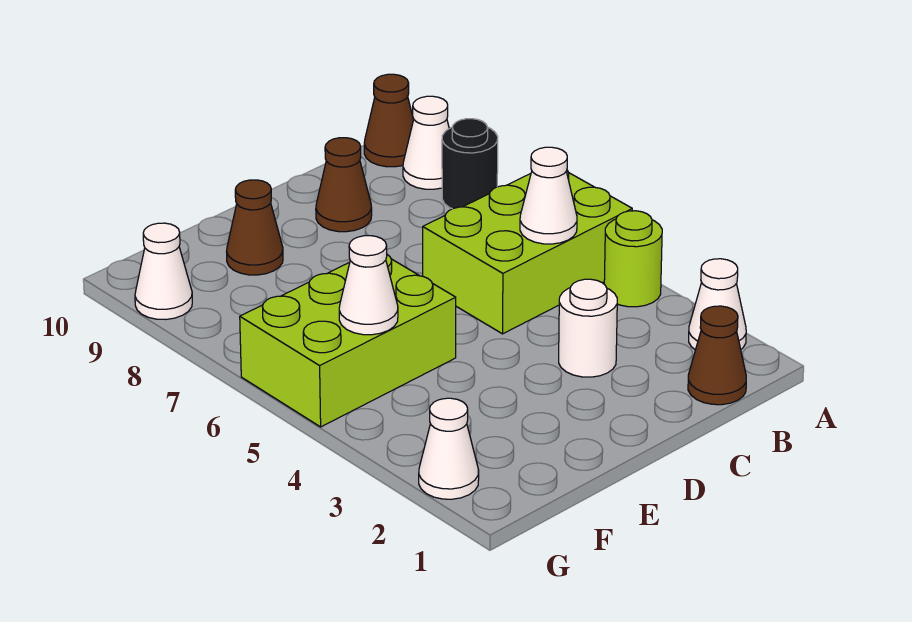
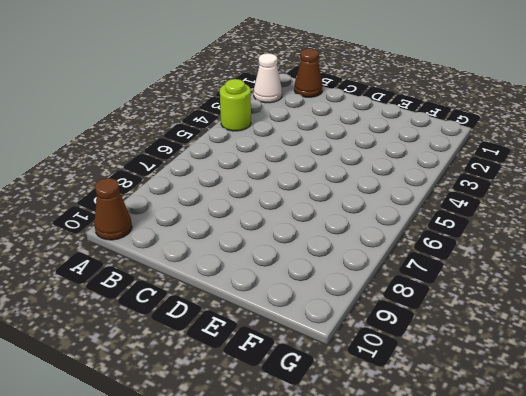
none -> lime 2x3 brick [423,170,632,334]
none -> black 1x1 round brick [442,119,498,209]
none -> white 1x1 cone [403,96,449,189]

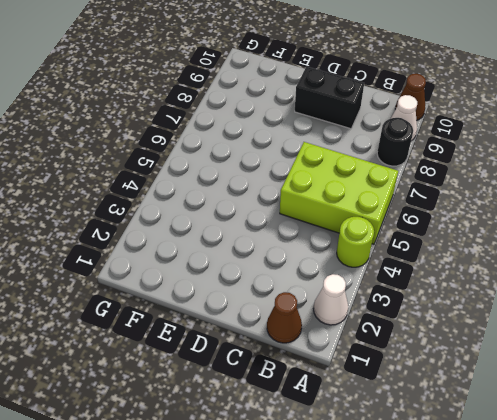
black 1x2 brick [295,67,364,129] -> brown 1x1 cone [316,138,372,232]
none -> white 1x1 round brick [559,279,617,377]
none -> lime 2x3 brick [240,255,456,427]
none -> brown 1x1 cone [226,180,283,275]

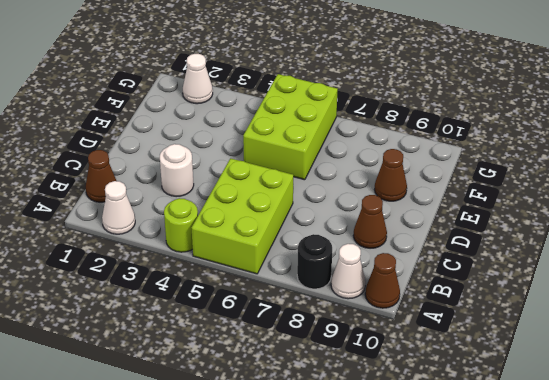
none -> white 1x1 cone [135,223,192,320]
none -> white 1x1 cone [520,147,577,244]
none -> white 1x1 cone [339,236,398,335]

